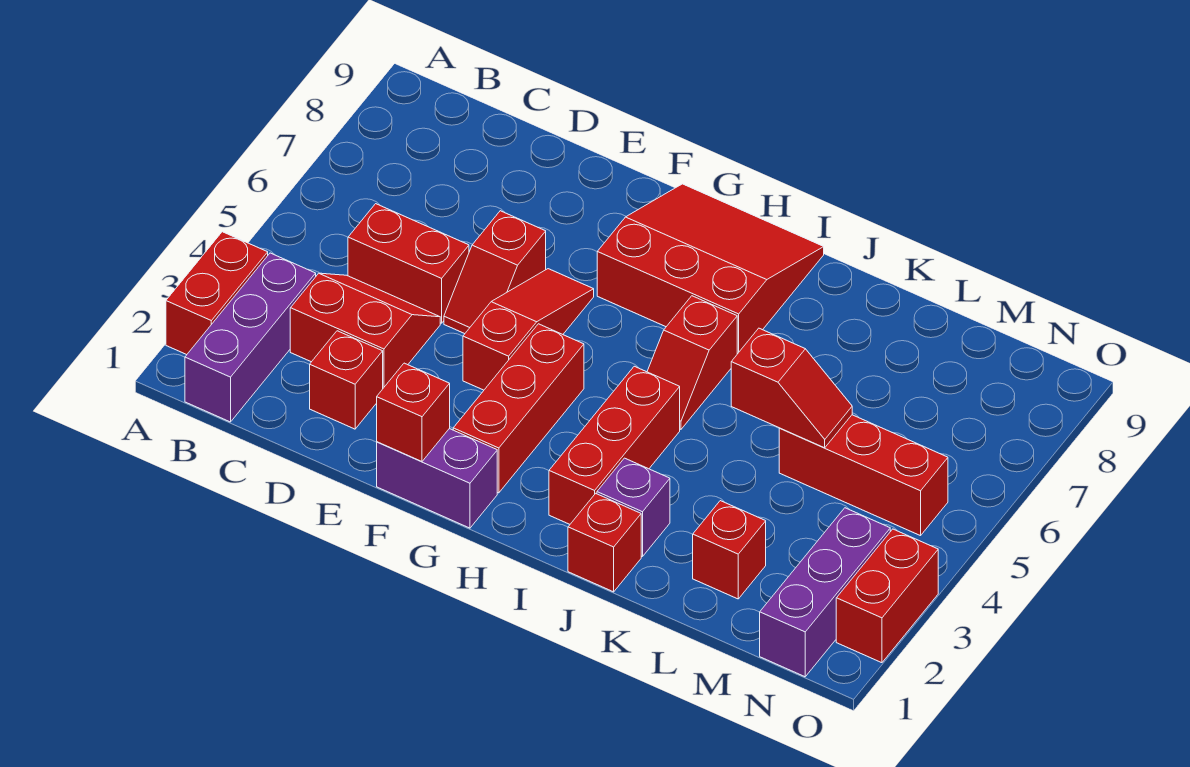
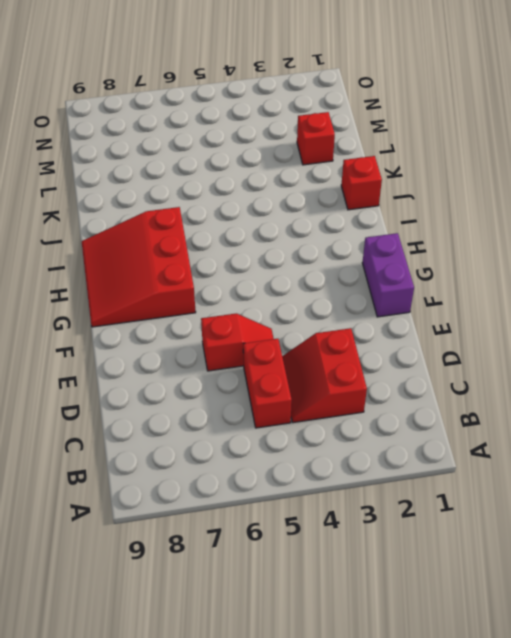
none -> red 1x2 brick [166,232,268,355]
none -> purple 1x3 brick [185,253,316,422]
none -> red 1x1 brick [310,331,383,429]

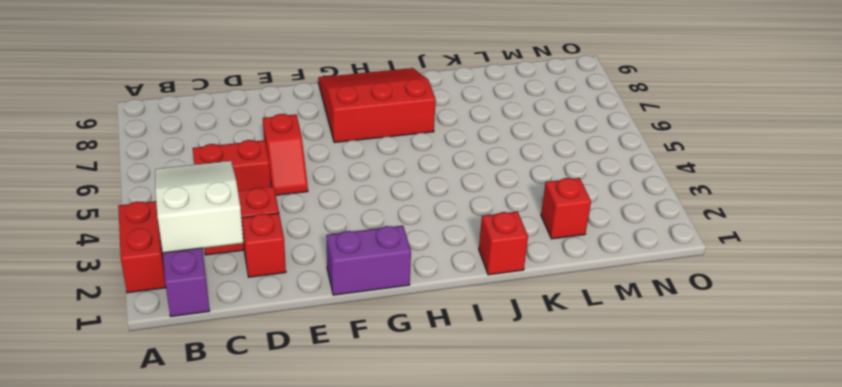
white 2x3 slope [155,161,243,253] -> none
none -> red 1x3 slope [463,269,594,390]
none -> red 1x3 brick [453,324,584,493]
none -> red 1x3 brick [549,366,680,524]

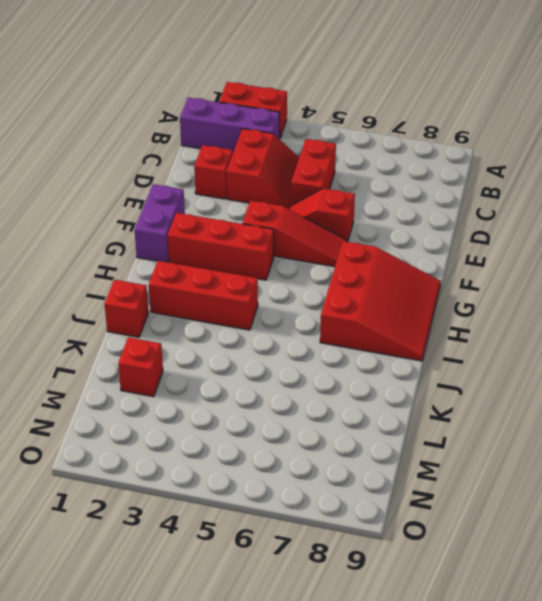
none -> red 1x2 slope [647,296,737,429]
none -> purple 1x1 brick [597,458,670,557]
none -> red 1x3 brick [779,415,948,536]

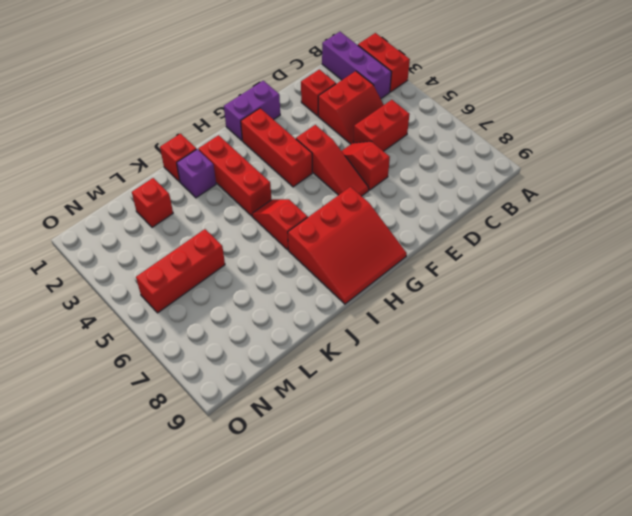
none -> purple 1x3 brick [760,508,890,677]
none -> red 1x2 brick [836,529,938,663]
none -> red 1x1 brick [377,363,450,461]

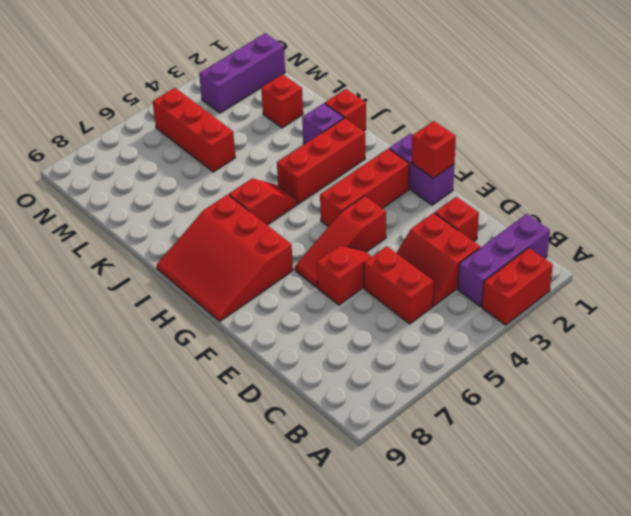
none -> red 1x2 brick [836,529,938,663]
none -> red 1x2 slope [731,328,852,448]

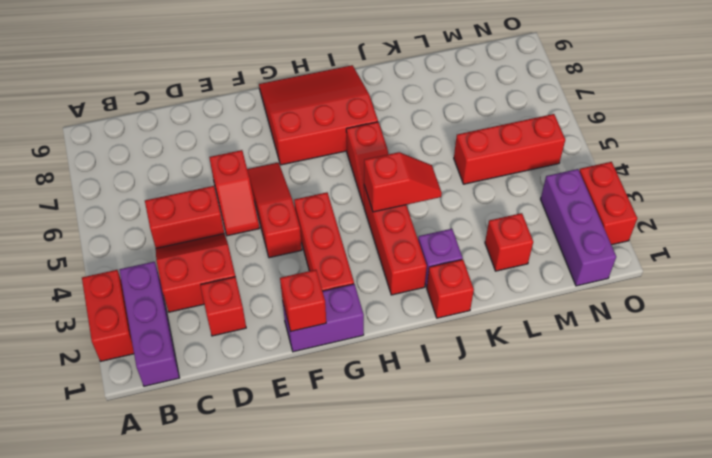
red 1x2 slope [364,152,442,212] -> red 1x2 slope moved to [731,328,852,448]

